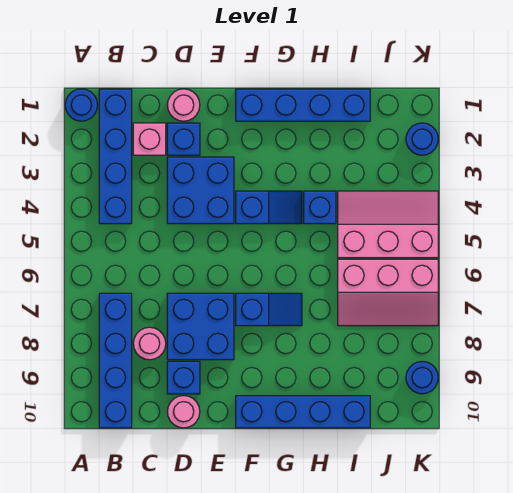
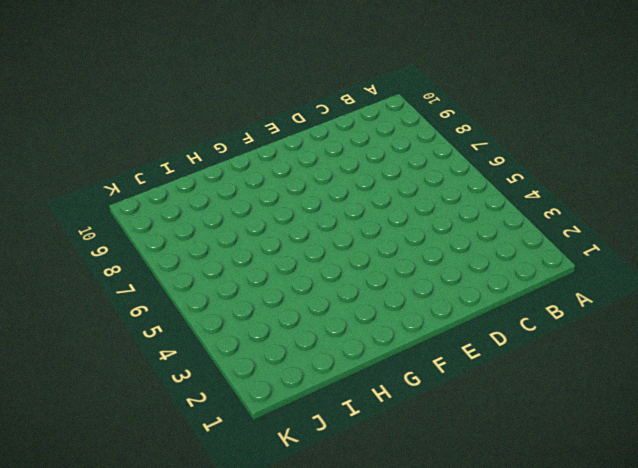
none -> blue 1x1 round brick [65,89,98,121]
none -> blue 1x4 brick [99,89,132,224]
none -> blue 1x4 brick [99,293,132,428]

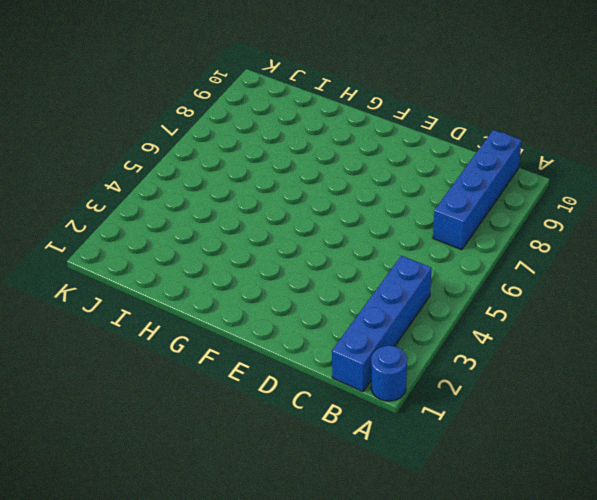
none -> pink 1x1 brick [133,123,166,155]
none -> pink 1x1 round brick [133,327,166,360]
none -> pink 1x1 round brick [167,89,200,121]

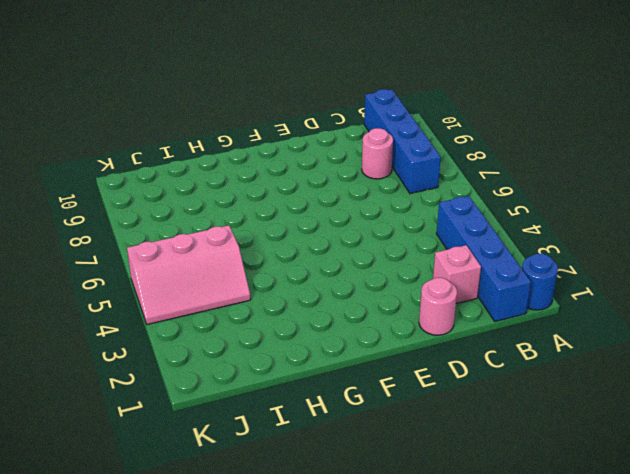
none -> blue 1x1 brick [167,123,200,155]
none -> blue 2x2 brick [167,157,234,224]
none -> blue 2x2 brick [167,293,234,360]

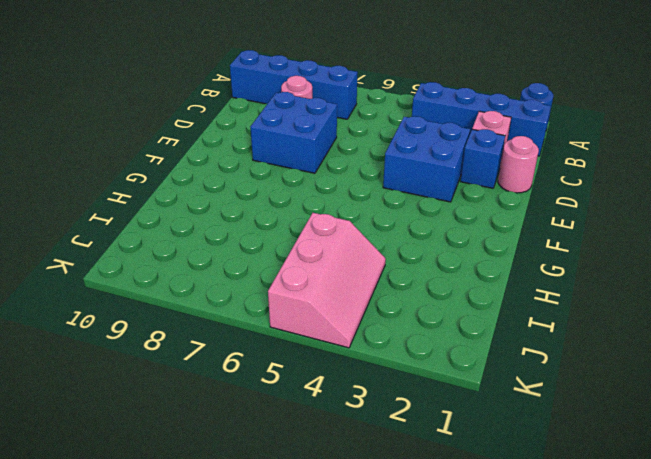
none -> blue 1x1 brick [167,361,200,394]
none -> pink 1x1 round brick [167,396,200,428]
none -> blue 1x4 brick [236,89,370,121]

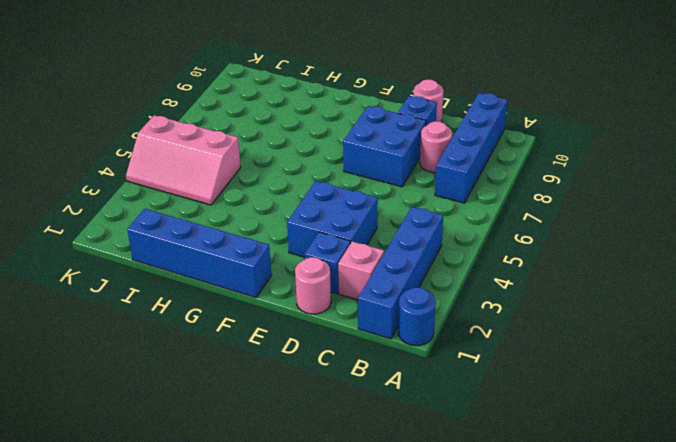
none -> blue 1x2 slope [236,191,302,224]
none -> blue 1x2 slope [236,293,302,326]
none -> blue 1x4 brick [236,396,370,428]

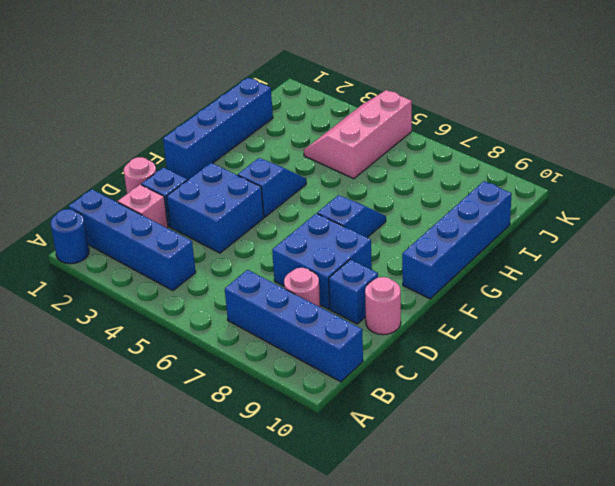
none -> blue 1x1 brick [304,191,336,224]
none -> pink 2x3 slope [338,259,438,326]
none -> blue 1x1 round brick [406,123,438,155]

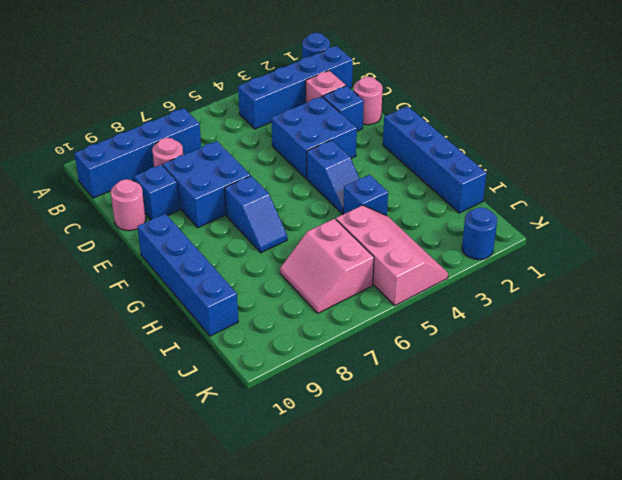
pink 2x2 slope [280,219,374,313] -> pink 2x3 slope [338,259,438,326]
none -> blue 1x1 round brick [406,362,438,394]

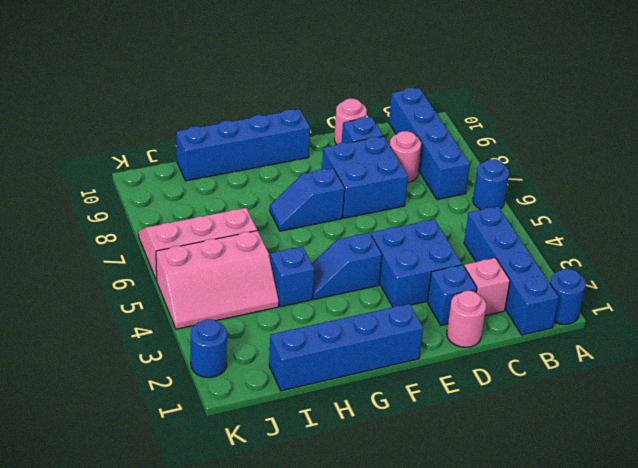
blue 1x1 round brick [473,159,509,210] -> blue 1x1 round brick moved to [406,362,438,394]

